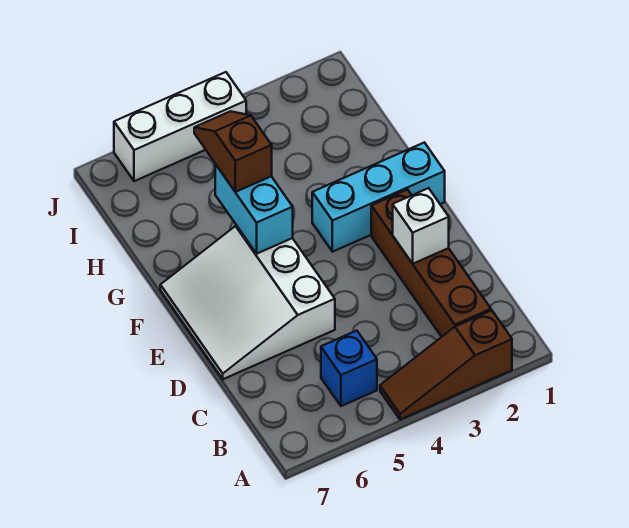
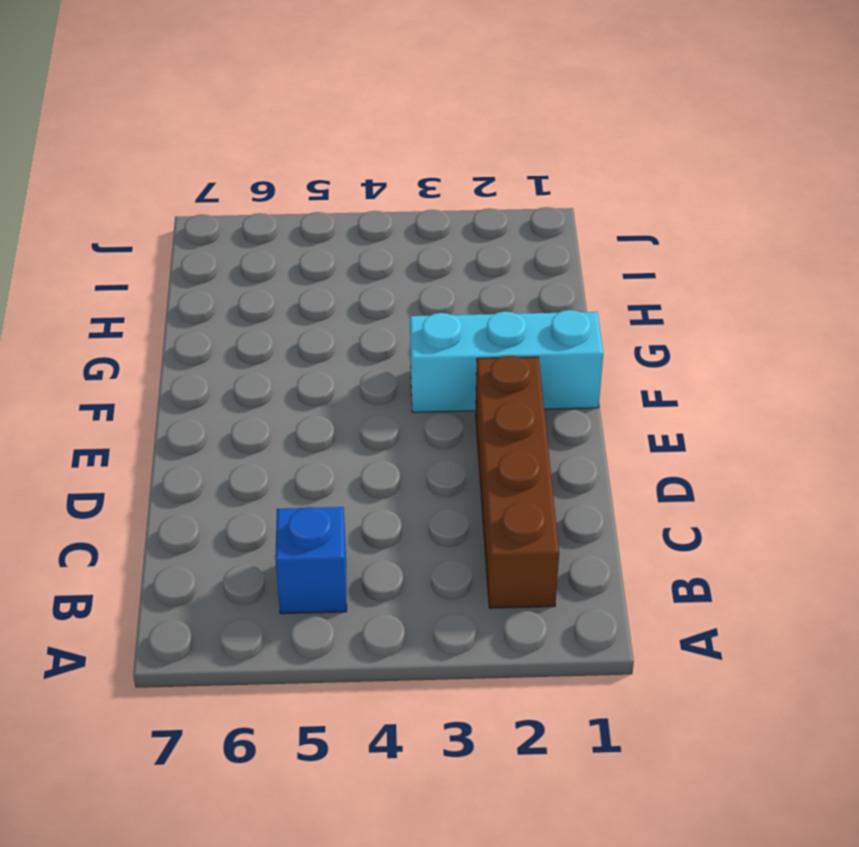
none -> brown 1x3 slope [380,310,512,420]
none -> white 3x3 slope [160,225,335,379]

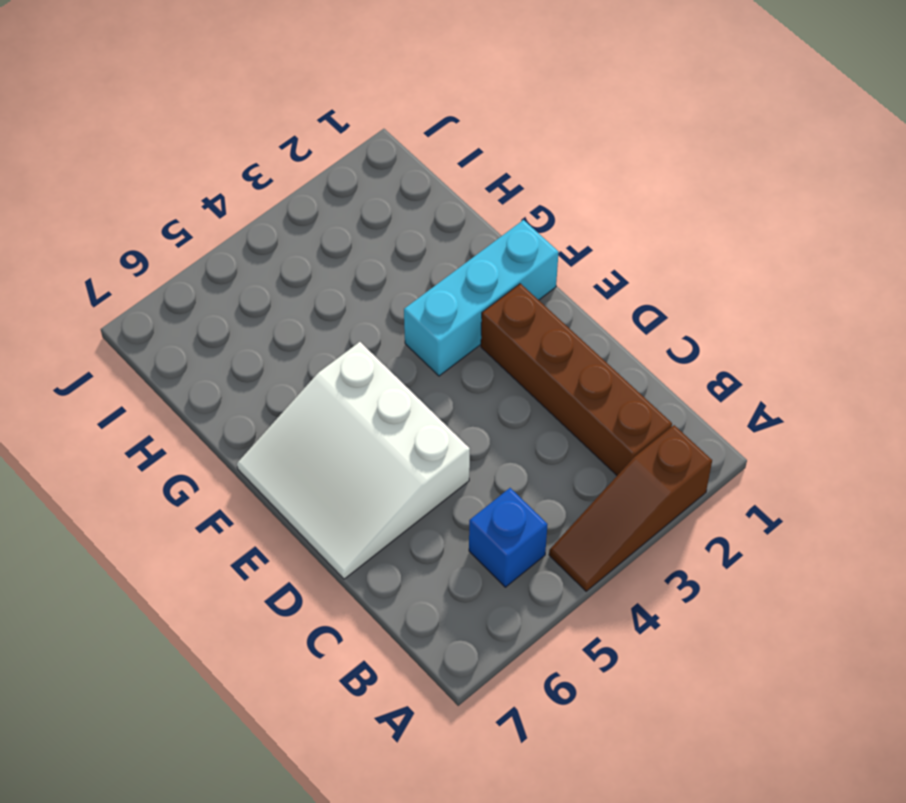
none -> white 1x3 brick [114,72,246,181]
none -> white 1x1 brick [393,188,449,264]

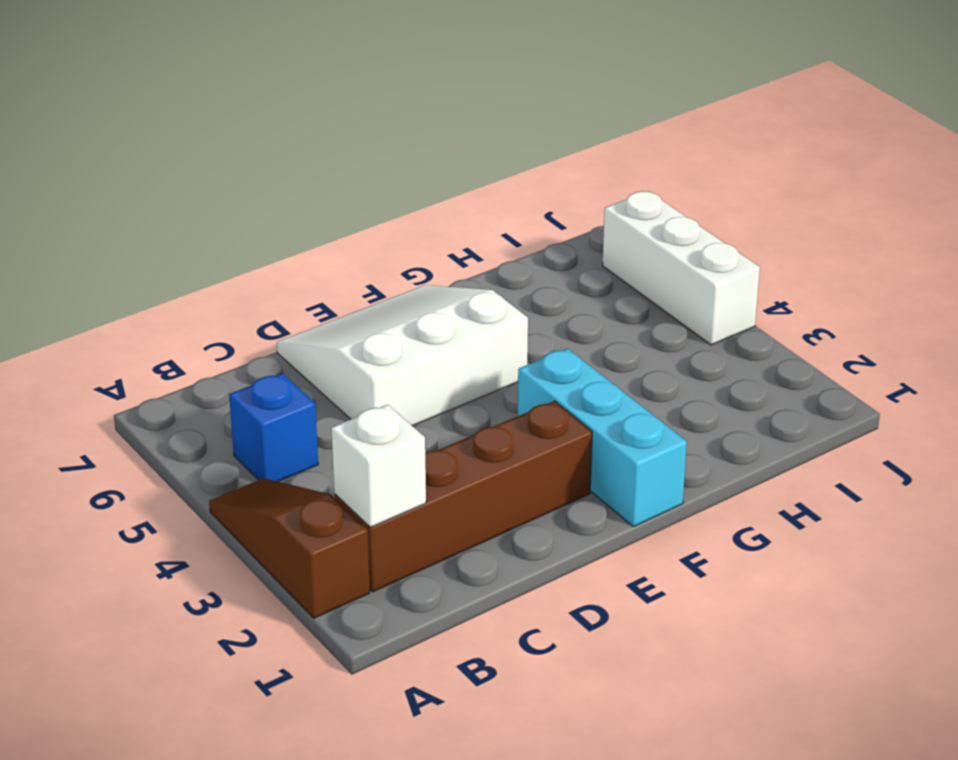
white 1x1 brick [331,405,426,527] -> white 1x1 brick moved to [393,188,449,264]
none -> cyan 1x2 brick [215,164,293,254]
none -> brown 1x2 slope [194,111,272,192]

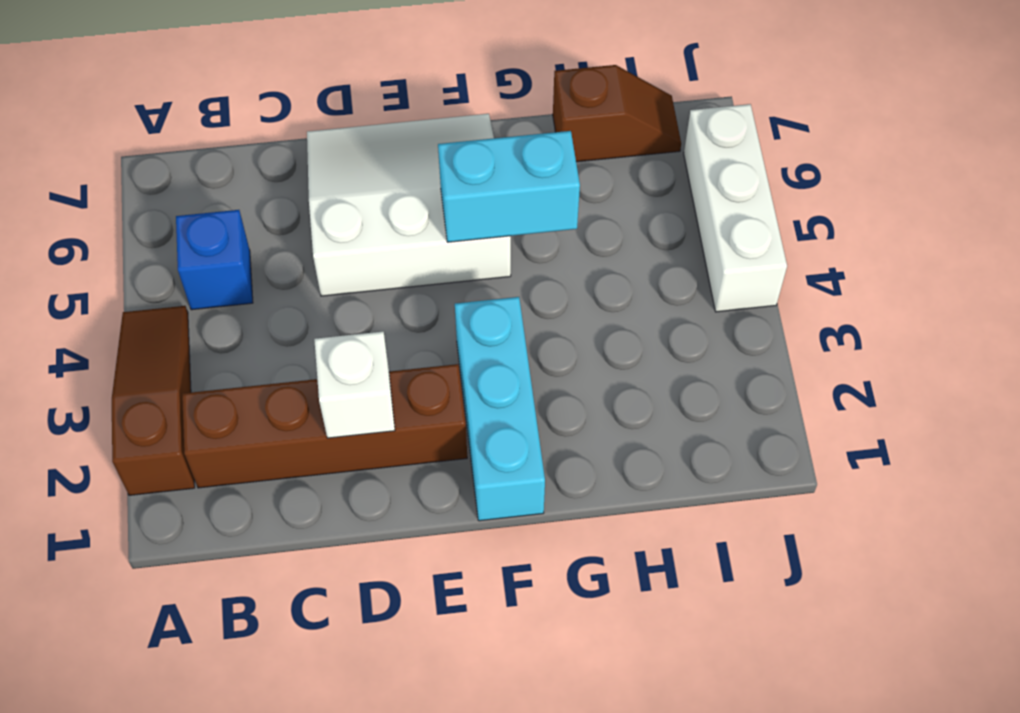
brown 1x2 slope [553,65,681,162] -> brown 1x2 slope moved to [194,111,272,192]

